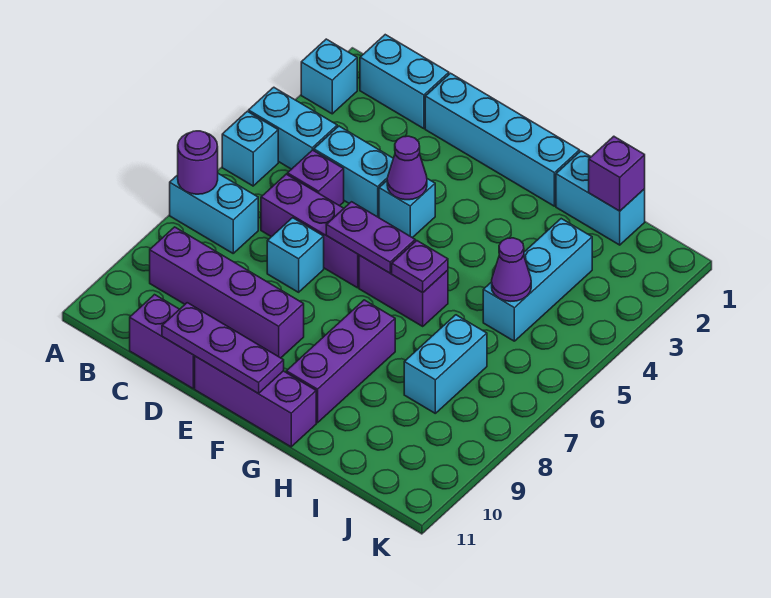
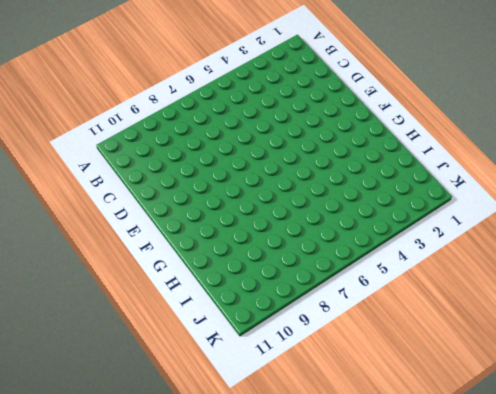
none -> cyan 1x1 brick [301,39,357,114]
none -> cyan 1x2 brick [249,87,337,169]
none -> cyan 1x1 brick [222,111,278,186]

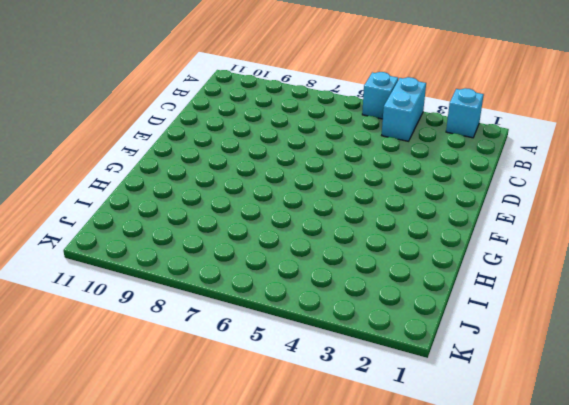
none -> cyan 1x2 brick [170,174,258,253]
none -> cyan 1x2 brick [360,35,449,129]
none -> purple 1x4 brick [150,227,304,358]

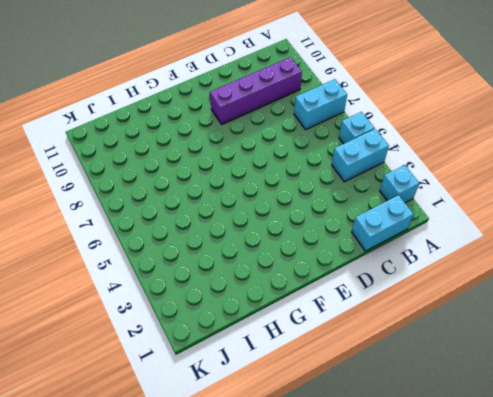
none -> cyan 1x2 brick [314,126,393,218]
none -> purple 1x1 brick [287,150,344,206]
none -> purple 1x3 brick [261,174,359,288]

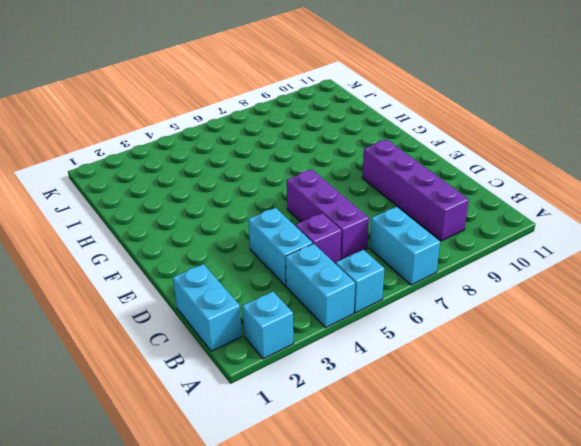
none -> purple 1x2 brick [130,295,195,388]
none -> cyan 1x4 brick [425,73,580,206]
none -> cyan 1x1 brick [267,218,324,292]

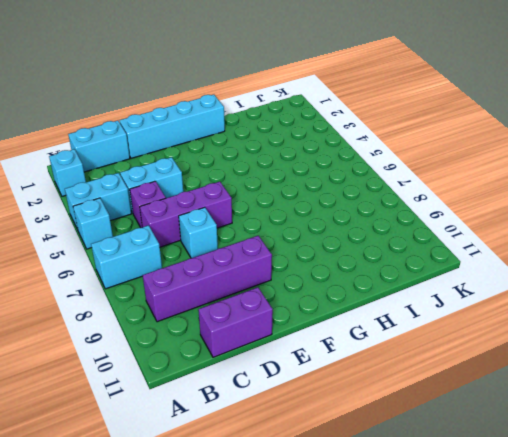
none -> cyan 1x1 brick [379,179,435,238]
none -> purple 1x3 brick [195,356,316,447]
none -> purple 1x2 brick [359,255,448,326]

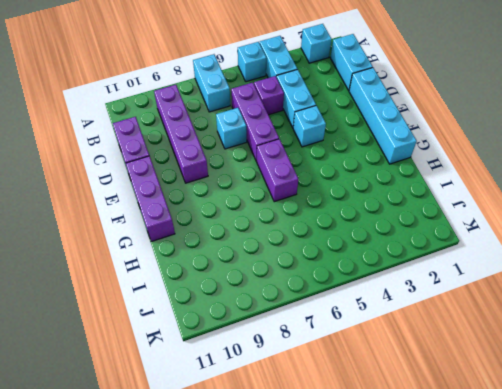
none -> purple 1x3 brick [286,300,395,423]
none -> cyan 1x2 brick [556,151,645,245]
none -> cyan 1x3 brick [483,219,592,341]

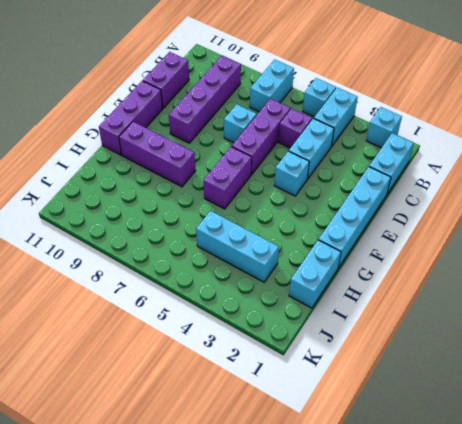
none -> cyan 1x2 brick [404,315,487,413]
none -> purple 1x1 round brick [178,131,218,194]
none -> purple 1x3 plate [162,303,284,393]

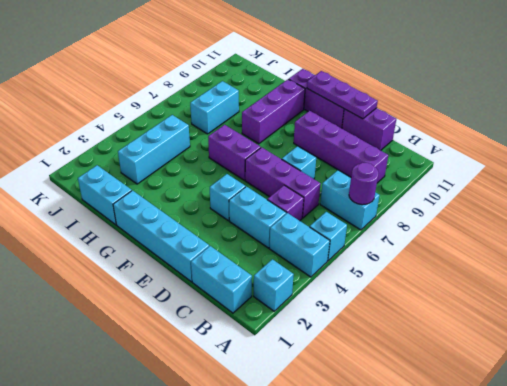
none -> purple 1x1 cone [387,136,427,200]
none -> purple 1x2 plate [326,202,415,273]
none -> purple 1x1 plate [392,241,448,293]

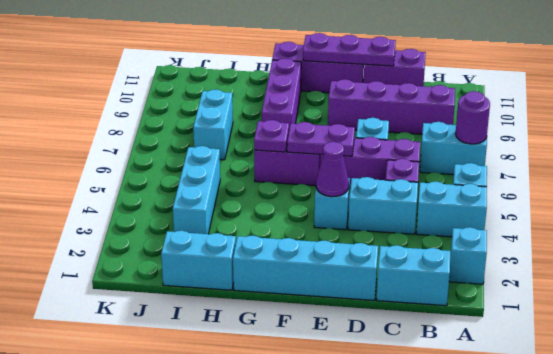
none -> purple 1x1 brick [589,136,645,211]
none -> purple 1x1 cone [492,238,531,301]

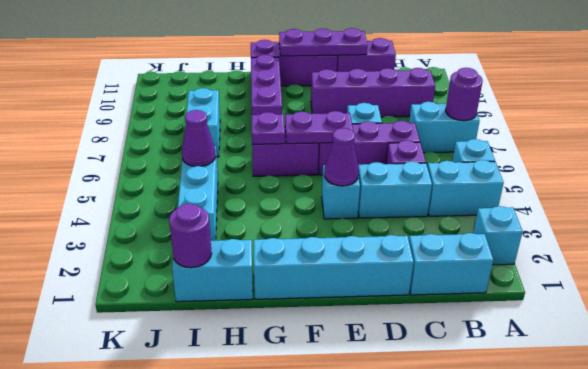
purple 1x1 round brick [169,204,212,268] -> purple 1x1 brick [589,136,645,211]

